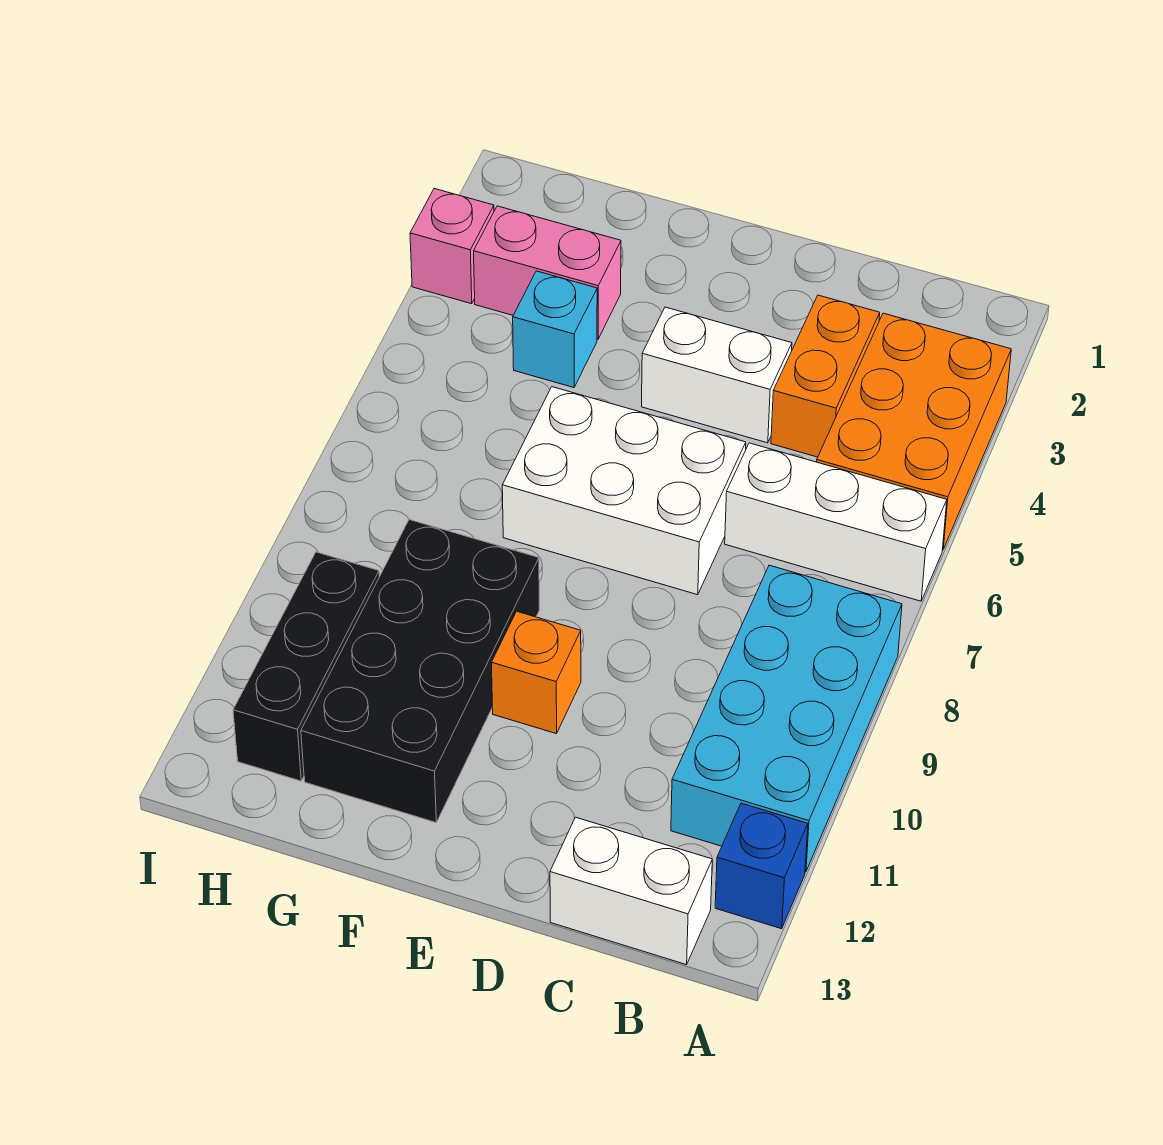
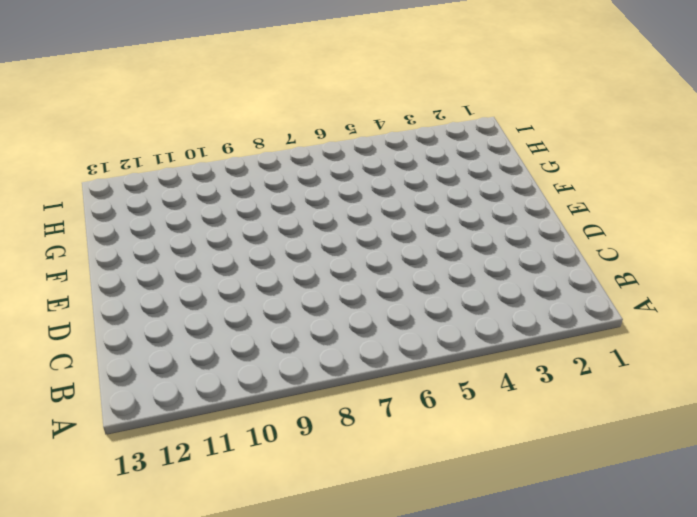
none -> orange 2x3 brick [817,313,1011,549]
none -> white 1x3 brick [725,443,947,601]
none -> cyan 2x4 brick [671,565,902,872]

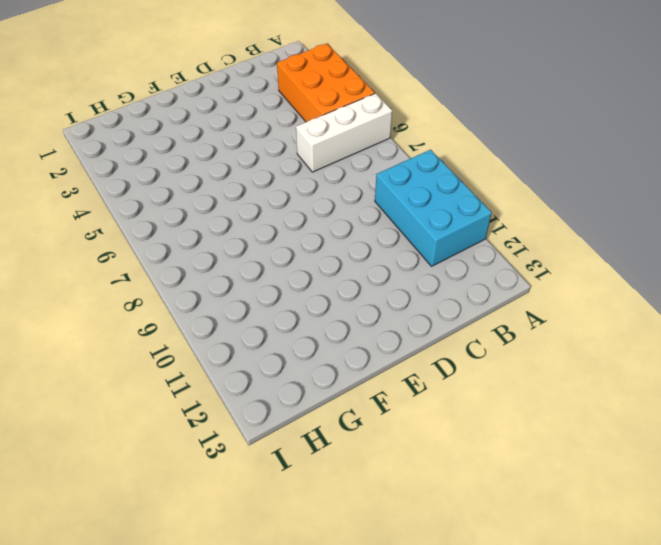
cyan 2x3 brick [375,150,492,266] -> cyan 2x4 brick [671,565,902,872]
none -> blue 1x1 brick [715,803,808,929]
none -> white 1x2 brick [550,817,712,965]
none -> orange 1x2 brick [771,295,880,457]

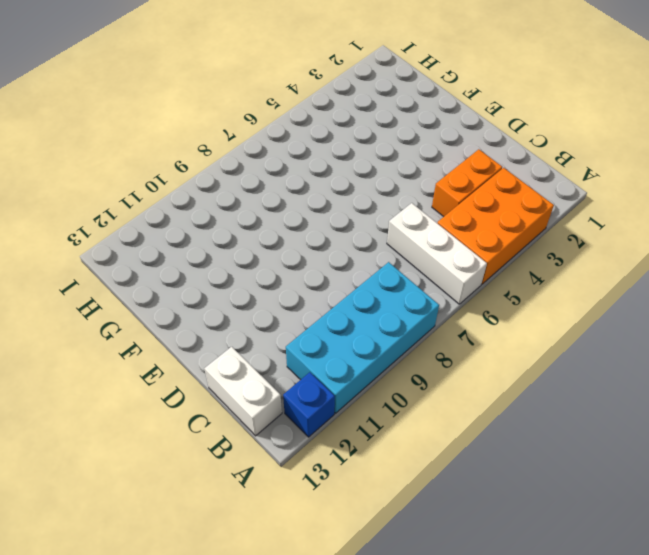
none -> white 1x2 brick [642,307,792,443]
none -> white 2x3 brick [502,387,746,595]
none -> orange 1x1 brick [491,611,581,734]

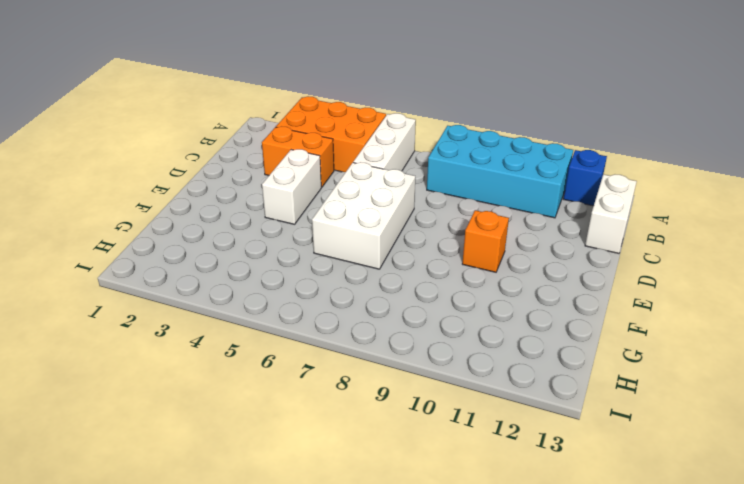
none -> black 2x4 brick [301,520,539,823]
none -> pink 1x2 brick [474,206,621,339]
none -> cyan 1x1 brick [513,271,597,388]

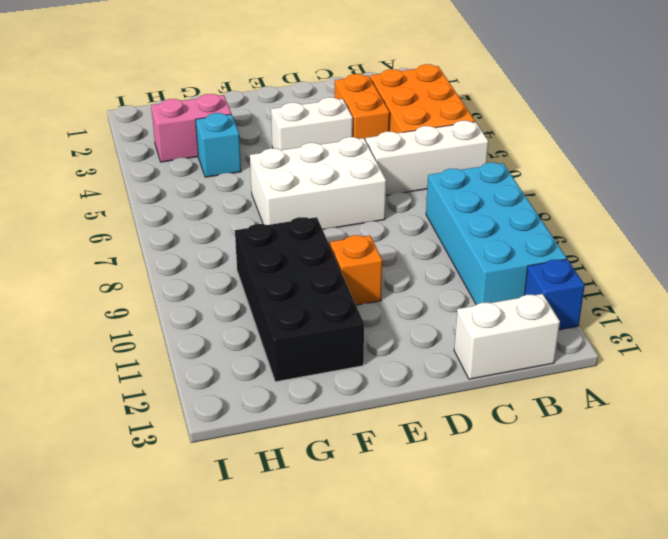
none -> black 1x3 brick [233,552,379,781]
none -> pink 1x1 brick [410,189,494,304]

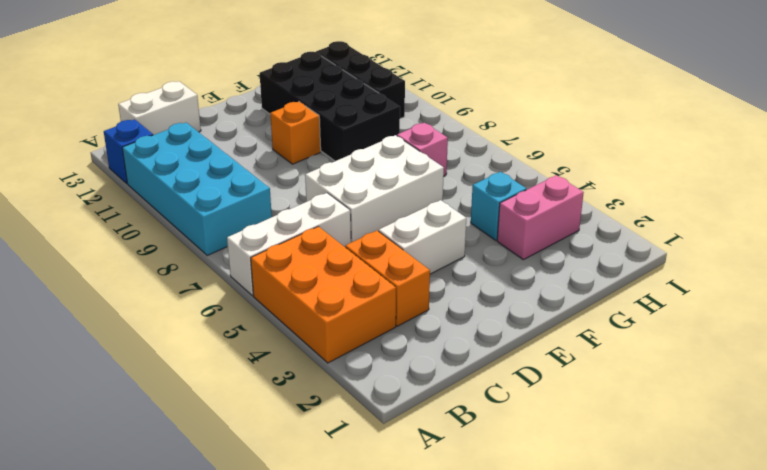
pink 1x1 brick [397,123,448,176] -> pink 1x1 brick moved to [410,189,494,304]

